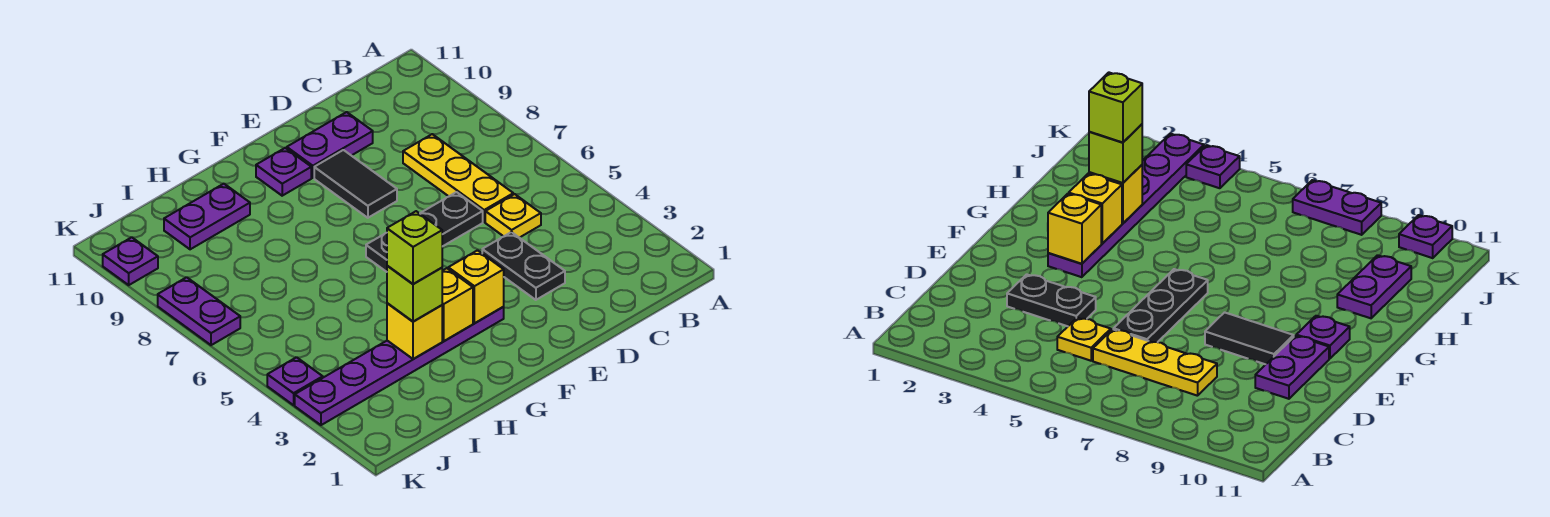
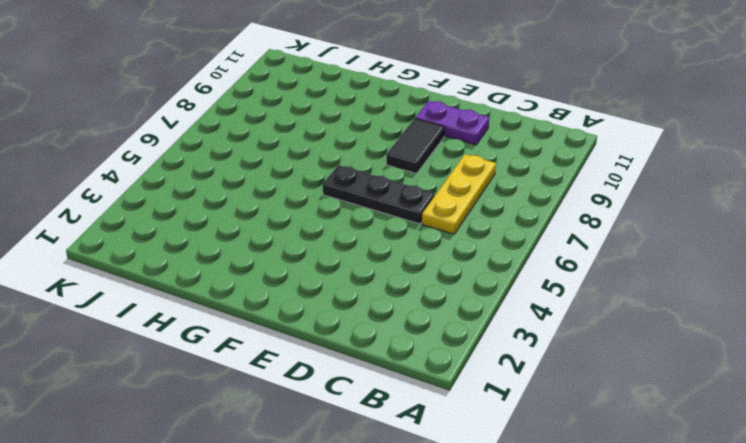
none -> yellow 1x1 plate [485,194,541,238]
none -> black 1x2 plate [482,232,565,300]
none -> purple 1x6 plate [295,307,504,425]

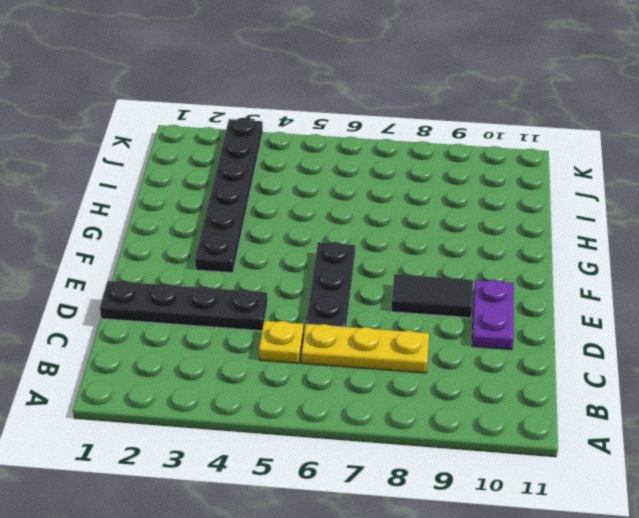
black 1x4 plate [100,281,267,331] -> black 1x2 plate [482,232,565,300]
black 1x6 plate [195,118,263,273] -> purple 1x6 plate [295,307,504,425]
none -> purple 1x1 plate [256,148,311,196]
none -> purple 1x2 plate [164,184,250,249]
none -> purple 1x1 plate [267,357,323,405]

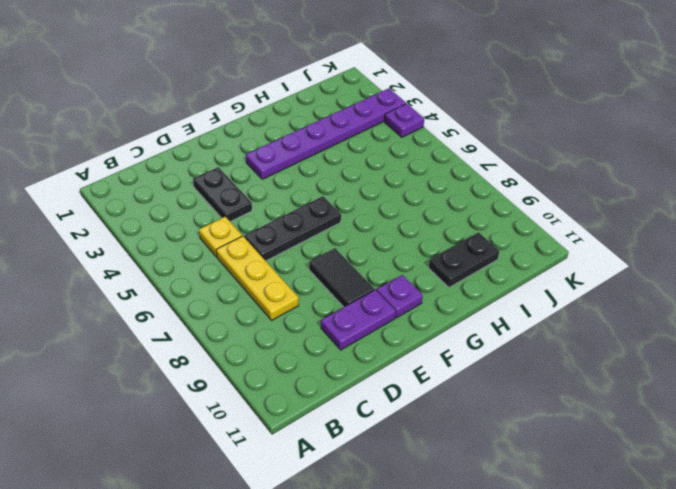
black 1x2 plate [429,232,499,287] -> purple 1x2 plate [164,184,250,249]
none -> purple 1x2 plate [158,277,240,345]
none -> purple 1x1 plate [103,237,158,285]
none -> yellow 1x1 brick [448,250,504,323]

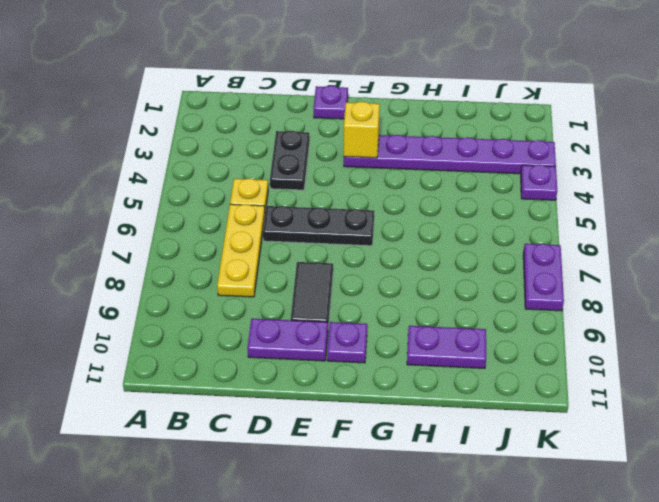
purple 1x1 plate [313,86,348,119] -> purple 1x1 plate moved to [103,237,158,285]
none -> yellow 1x1 brick [442,268,473,341]
none -> yellow 1x1 brick [387,303,442,359]
none -> lime 1x1 brick [387,266,442,321]

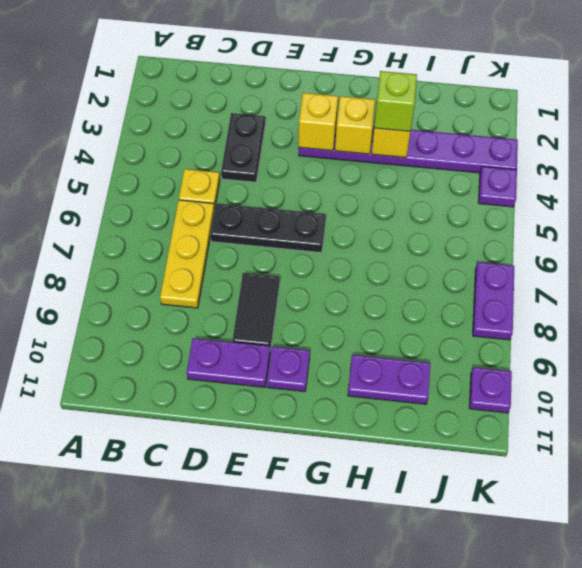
none -> lime 1x1 brick [387,211,442,284]

